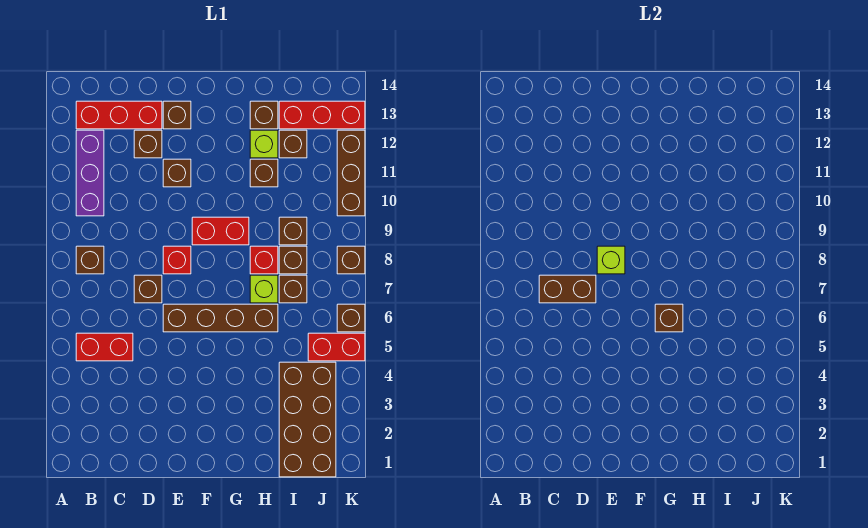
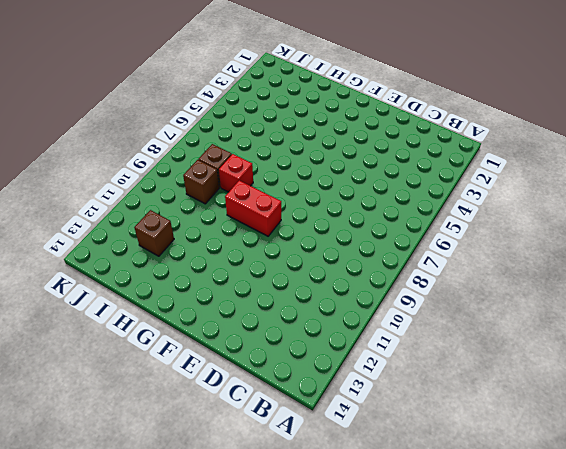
none -> red 1x2 brick [76,333,133,361]
none -> brown 1x1 brick [76,246,104,274]
none -> purple 1x3 brick [76,130,104,216]

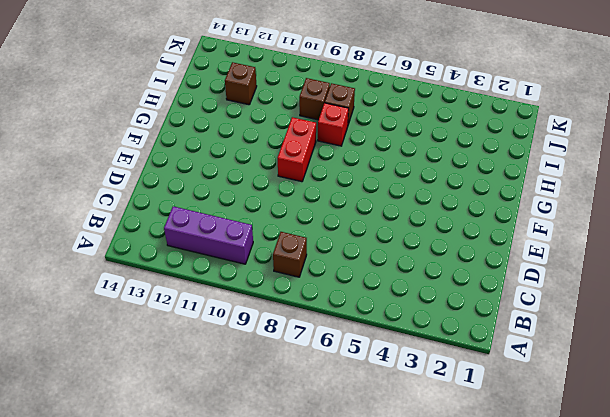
none -> red 1x2 brick [76,333,133,361]
none -> red 1x3 brick [76,101,162,129]
none -> brown 1x1 brick [134,275,162,303]

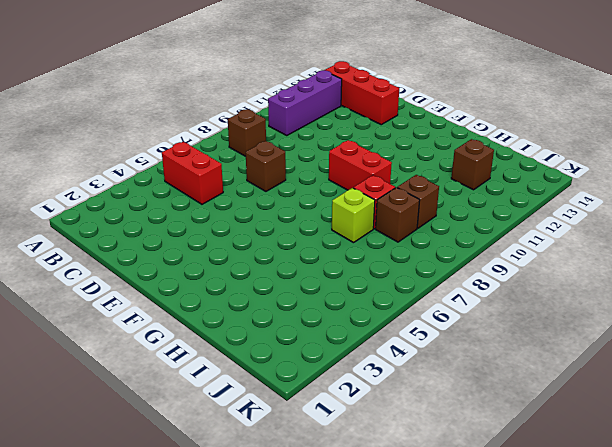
none -> brown 1x1 brick [134,130,162,158]
none -> brown 1x4 brick [163,304,278,332]
none -> red 1x1 brick [163,246,191,274]

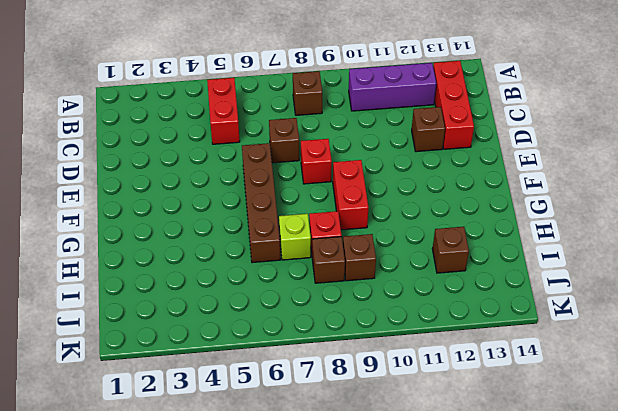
none -> brown 1x1 brick [163,159,191,187]
none -> brown 1x1 brick [163,101,191,129]
none -> brown 1x1 brick [250,159,278,187]

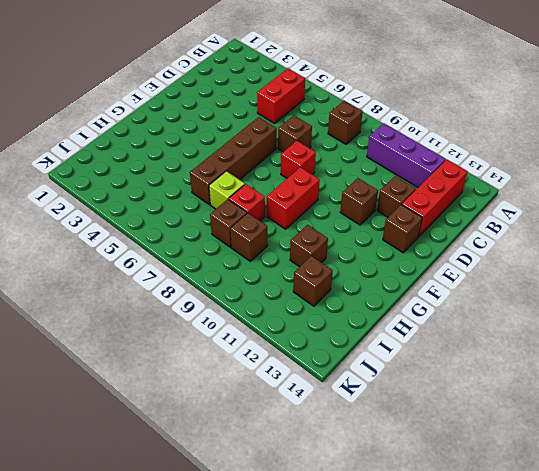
none -> lime 1x1 brick [250,130,278,158]
none -> brown 1x1 brick [250,101,278,129]
none -> brown 2x4 brick [279,362,336,477]

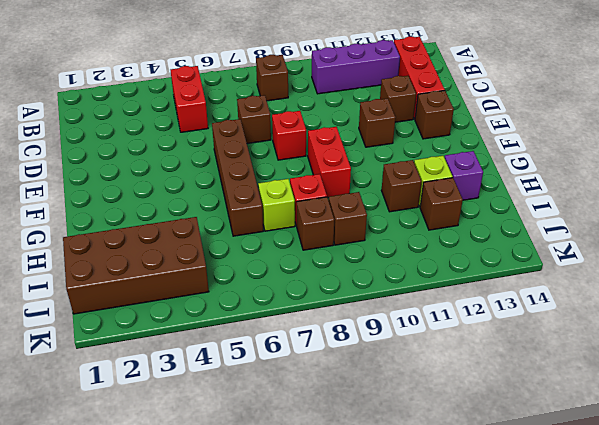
purple 1x1 brick [444,151,483,200] -> brown 1x1 brick [250,101,278,129]
none -> brown 1x1 brick [279,275,307,303]
none -> red 1x3 brick [279,101,365,129]
none -> red 1x2 brick [308,333,365,361]

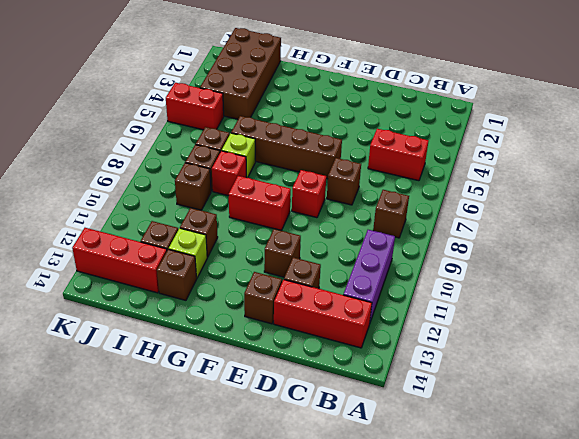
none -> brown 1x1 brick [337,304,365,332]
none -> brown 1x1 brick [337,246,365,274]
none -> brown 1x3 brick [337,130,365,216]

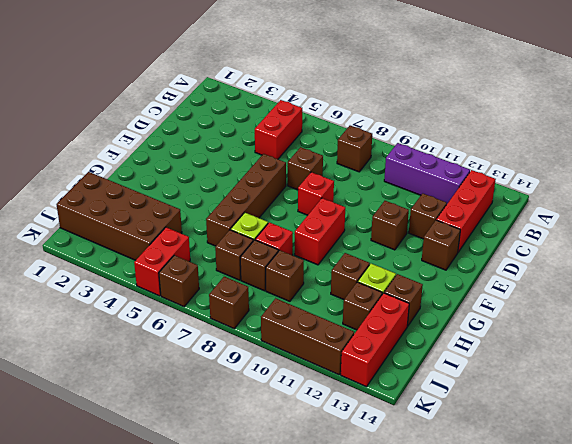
none -> brown 1x2 brick [539,275,596,303]
none -> lime 1x1 brick [597,246,625,274]
none -> brown 1x1 brick [655,304,683,332]

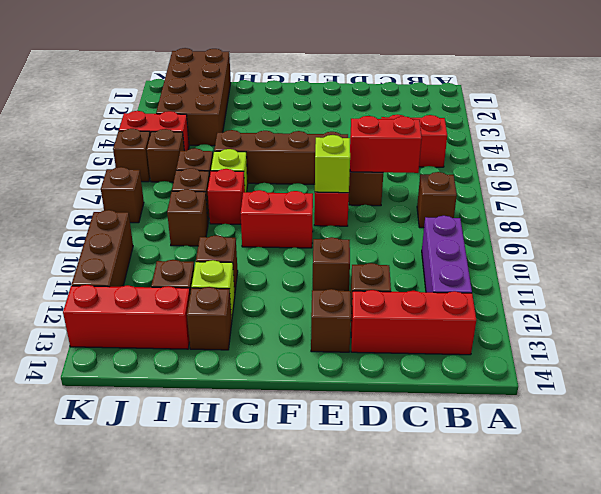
red 1x2 brick [350,116,422,173] -> brown 1x2 brick [539,275,596,303]
brown 1x1 brick [147,129,184,182] -> brown 1x1 brick moved to [655,304,683,332]

